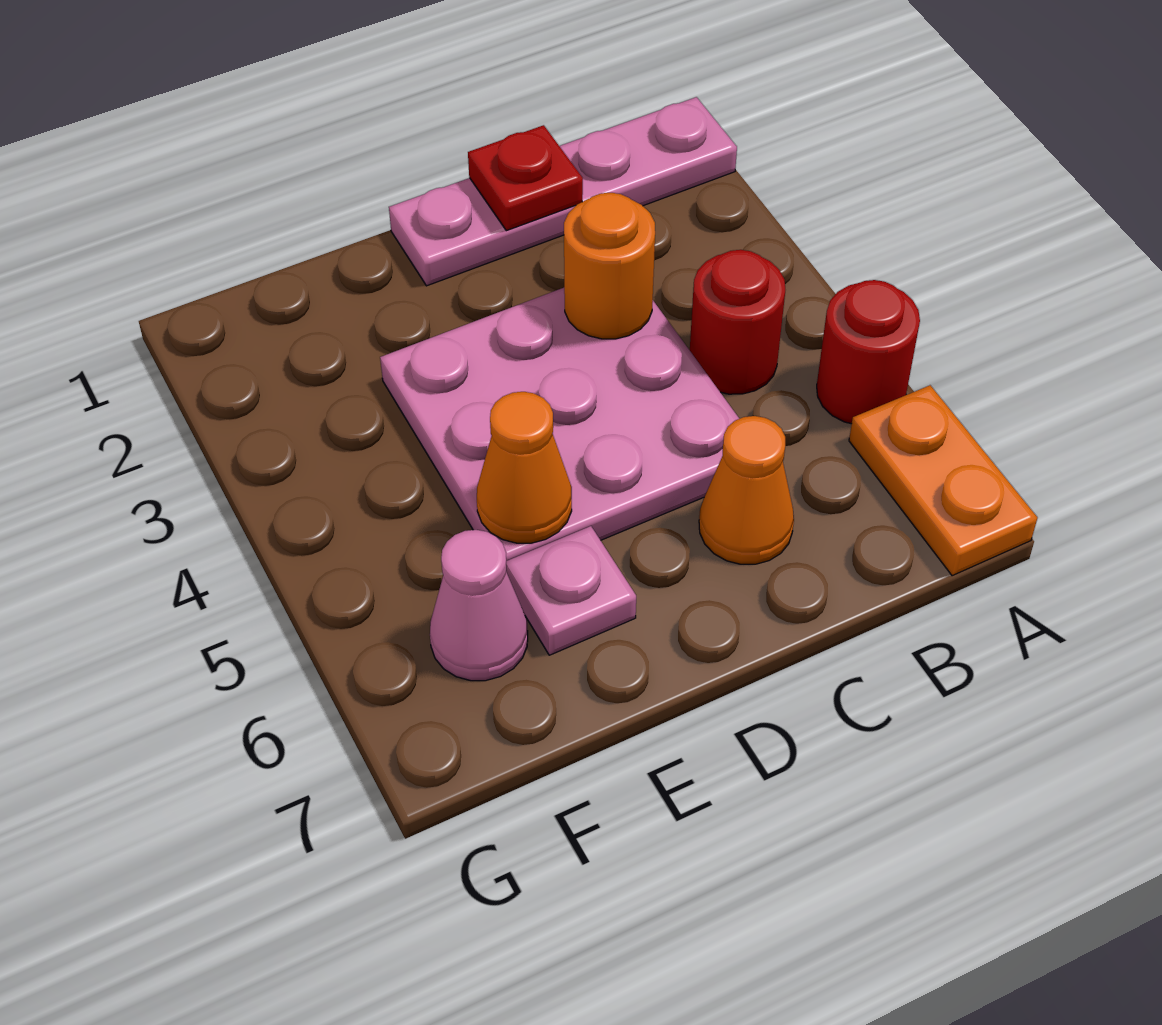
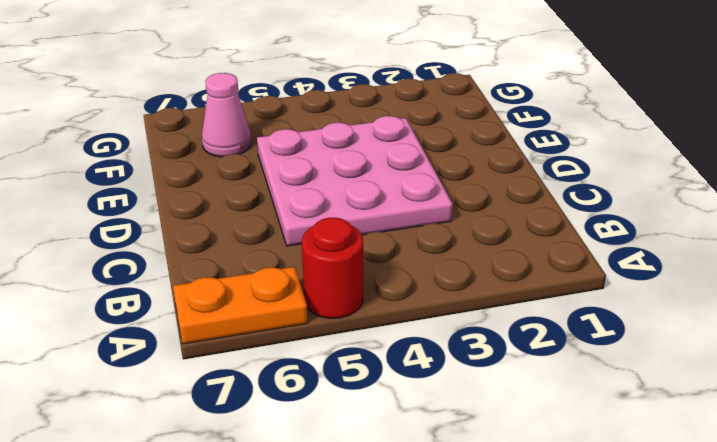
none -> pink 1x4 plate [389,97,737,286]
none -> red 1x1 round brick [690,250,785,394]

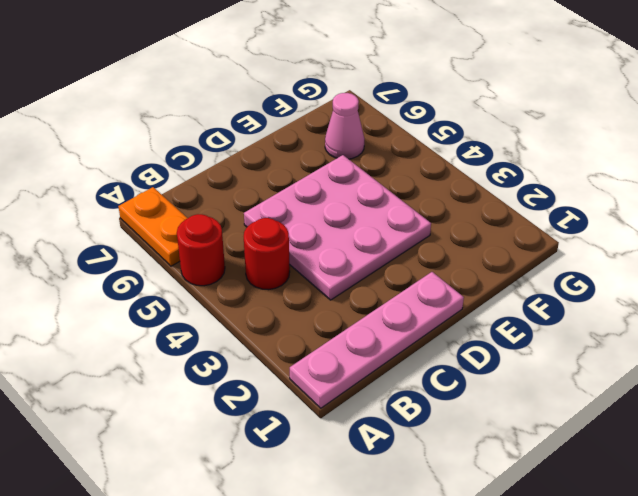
none -> orange 1x1 cone [699,416,794,564]
none -> pink 1x1 plate [506,526,636,655]

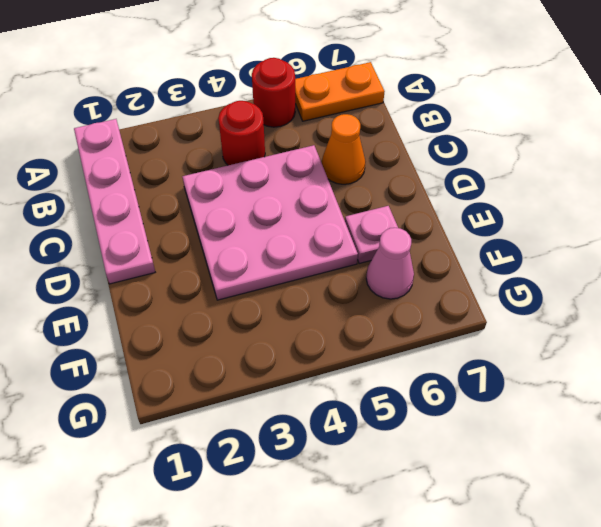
none -> red 1x1 plate [468,125,583,231]
none -> orange 1x1 round brick [564,193,655,339]

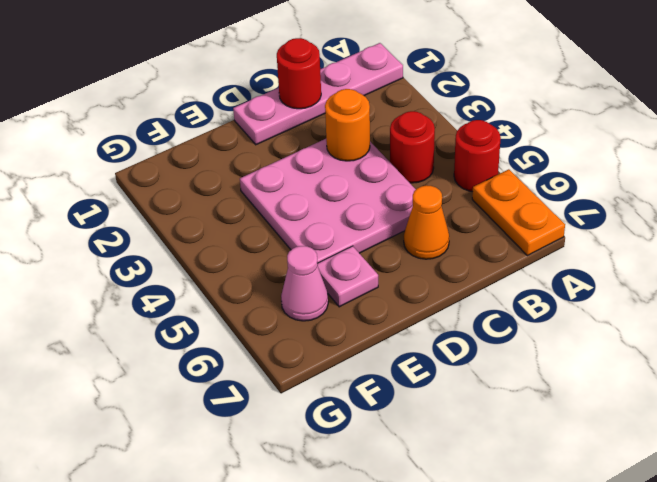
red 1x1 round brick [277,38,321,109] -> red 1x1 plate [468,125,583,231]
none -> orange 1x1 cone [477,392,572,543]

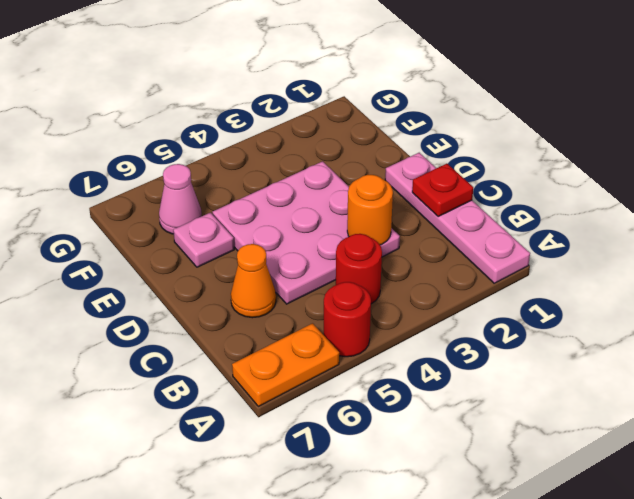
none -> orange 1x1 cone [477,392,572,543]

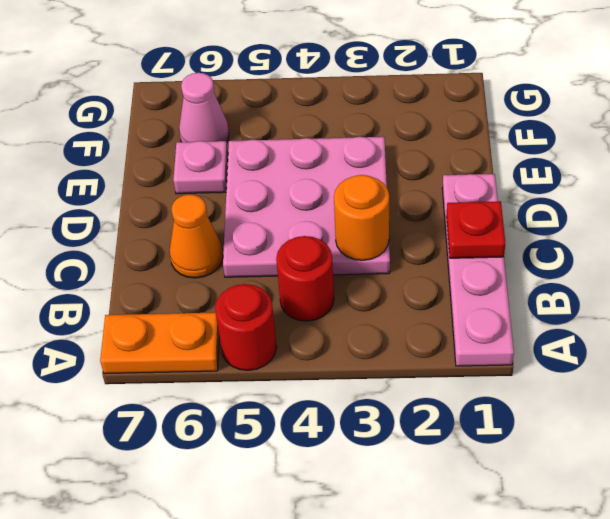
none -> orange 1x1 cone [477,392,572,543]

